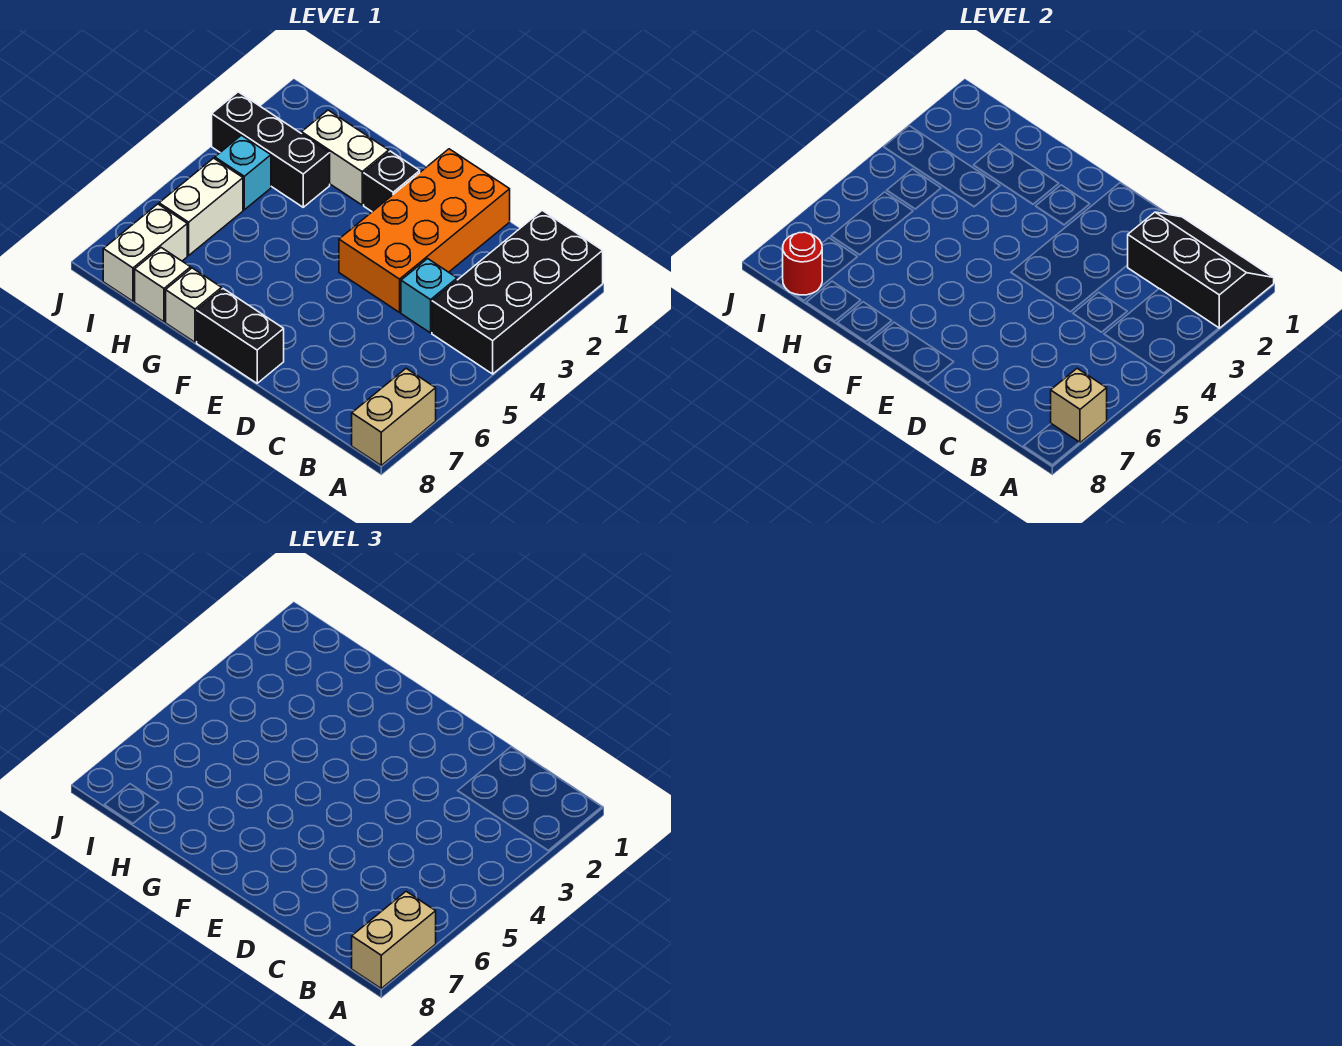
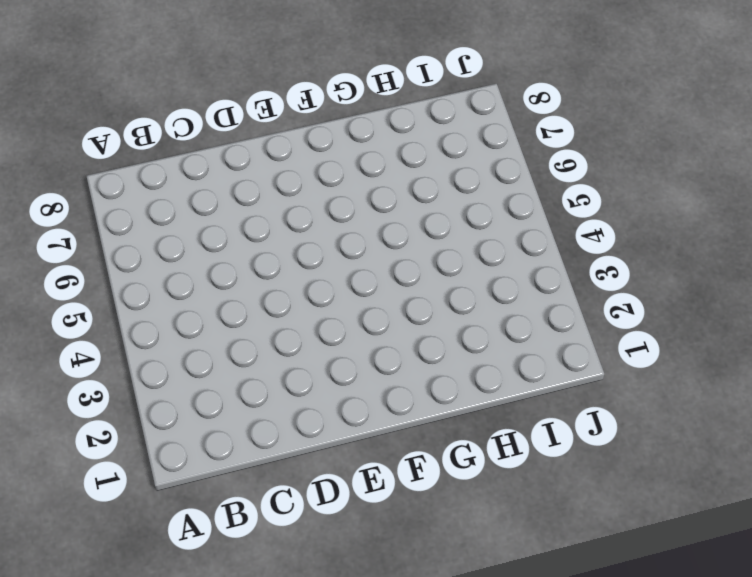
none -> black 2x4 brick [432,211,603,374]
none -> tan 1x2 brick [352,368,436,465]
none -> cyan 1x1 brick [401,259,457,333]

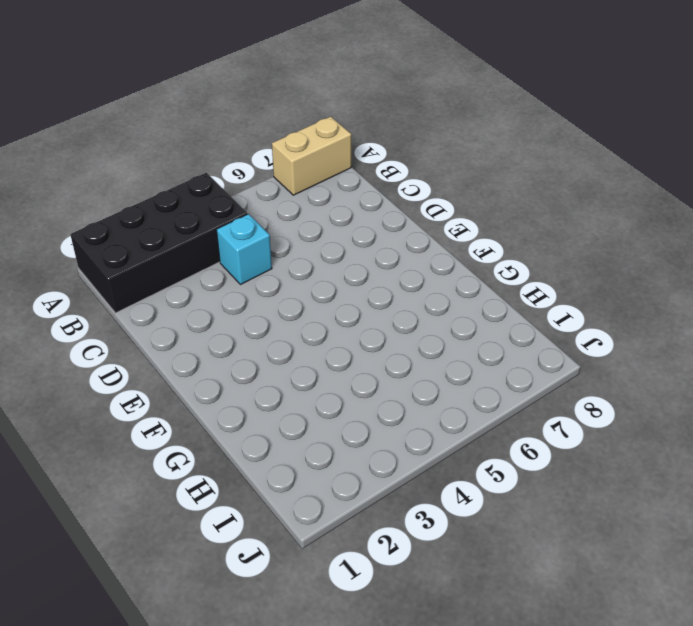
none -> orange 2x4 brick [339,149,510,312]
none -> black 1x2 brick [197,289,284,383]
none -> black 1x1 brick [364,151,420,212]

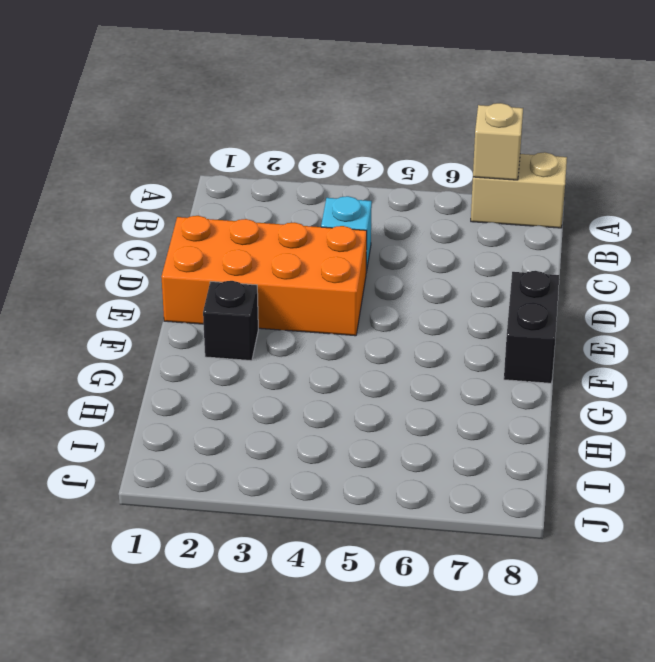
none -> black 2x4 brick [432,211,603,374]
none -> white 1x2 brick [302,110,389,205]
none -> white 1x1 brick [166,268,222,342]

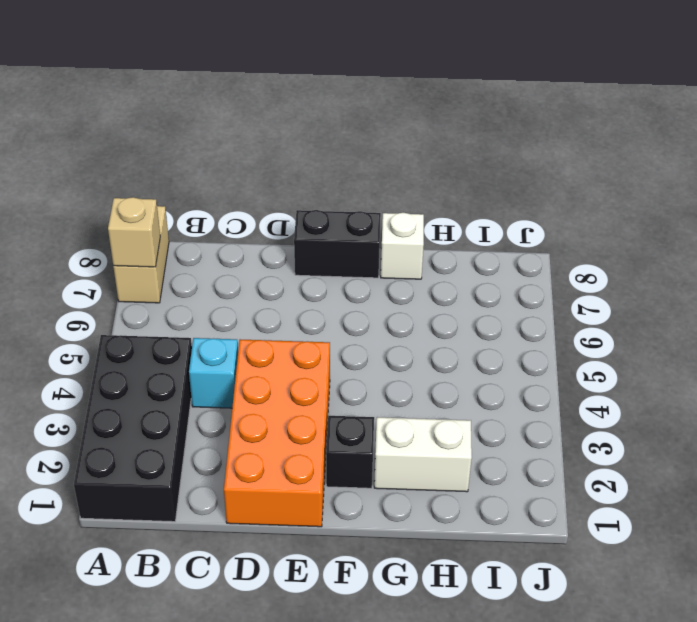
none -> black 1x3 brick [212,92,330,207]
none -> white 1x1 brick [135,248,191,322]
none -> cyan 1x1 brick [215,135,271,210]

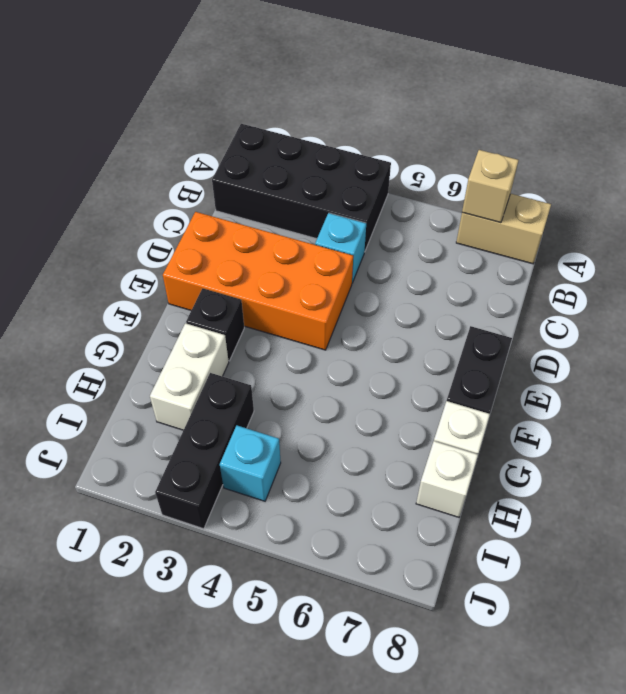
none -> white 1x2 brick [159,158,243,255]
none -> white 1x2 brick [103,204,187,301]
none -> black 2x3 slope [1128,212,1274,328]

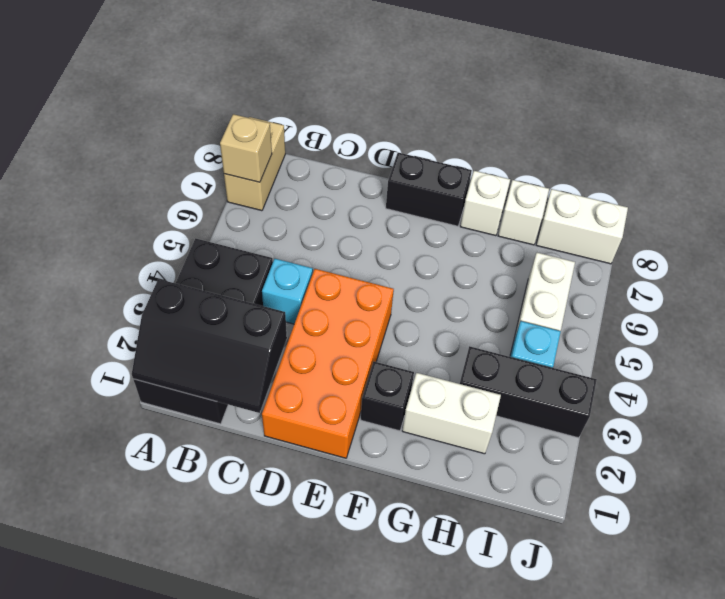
white 1x2 brick [536,189,628,264] -> white 1x2 brick turned to [103,204,187,301]
none -> red 1x1 round brick [783,232,822,295]
none -> tan 1x2 brick [352,891,436,988]

